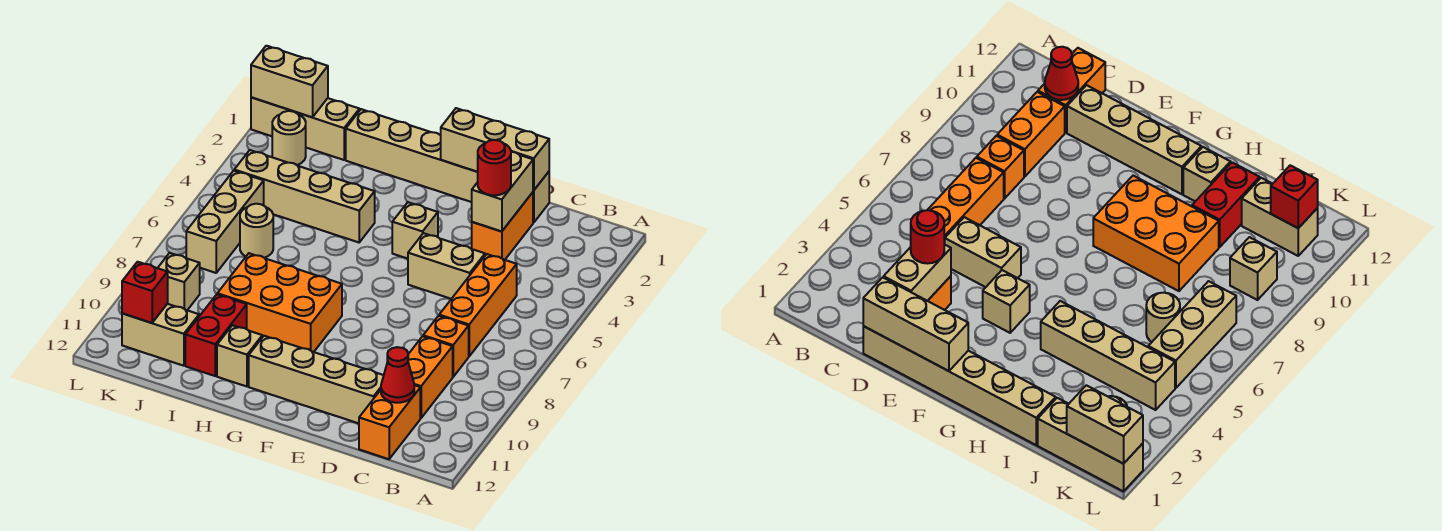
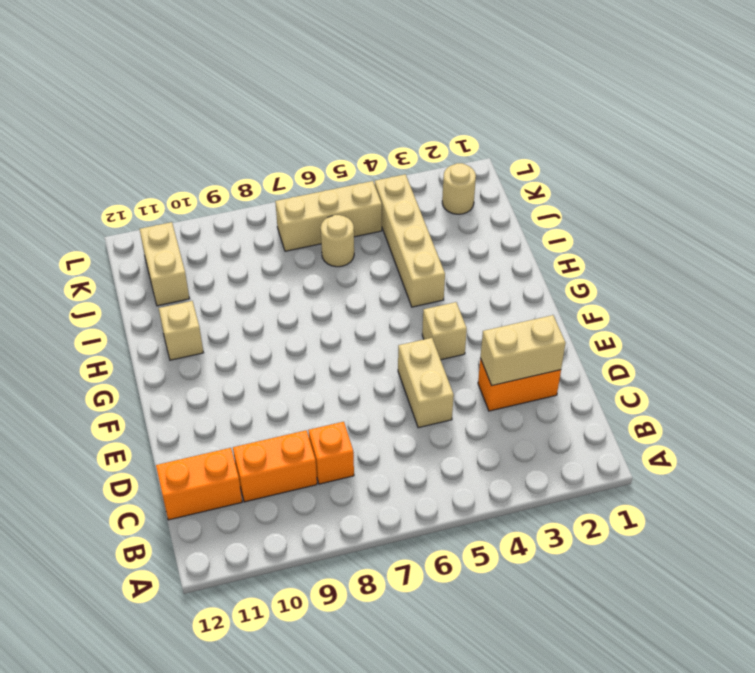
none -> orange 1x3 brick [439,254,517,356]
none -> tan 1x6 brick [346,109,549,223]
none -> tan 1x4 brick [249,336,384,423]

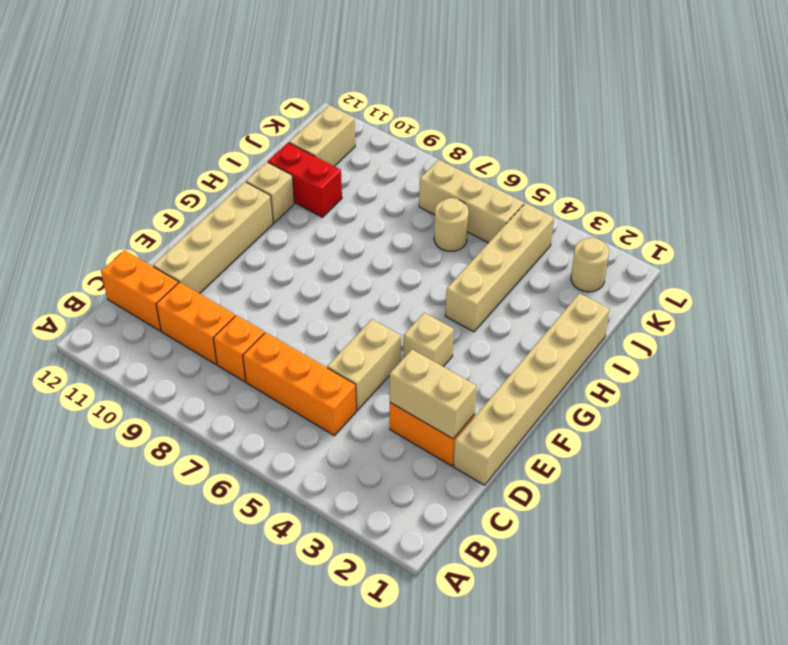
none -> orange 2x3 brick [217,253,342,352]
none -> tan 1x3 brick [251,97,359,160]
none -> tan 1x1 brick [158,253,200,310]

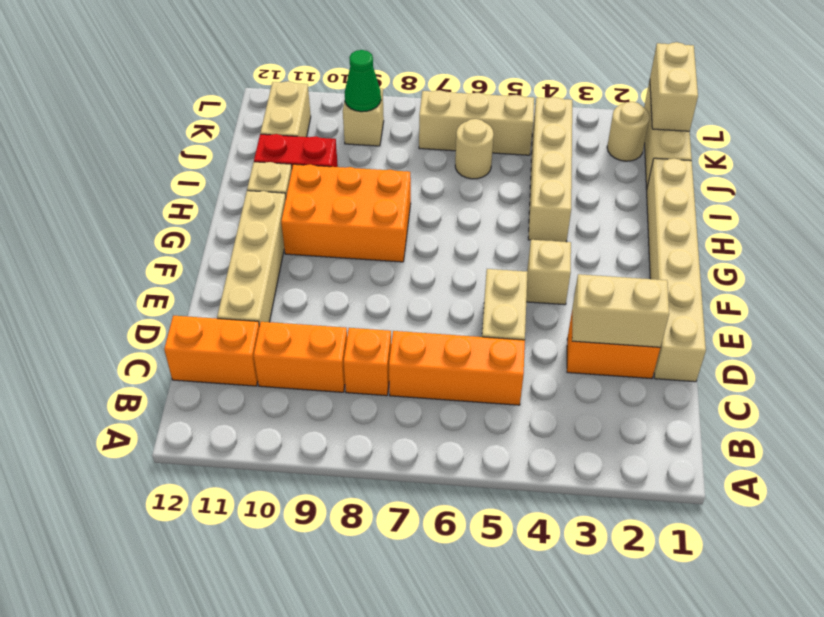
orange 2x3 brick [281,164,411,262] -> orange 2x3 brick turned to [217,253,342,352]
green 1x1 cone [345,50,381,112] -> none
none -> red 1x1 cone [381,347,414,403]
none -> tan 1x3 brick [441,108,549,190]
none -> red 1x1 brick [122,262,168,323]

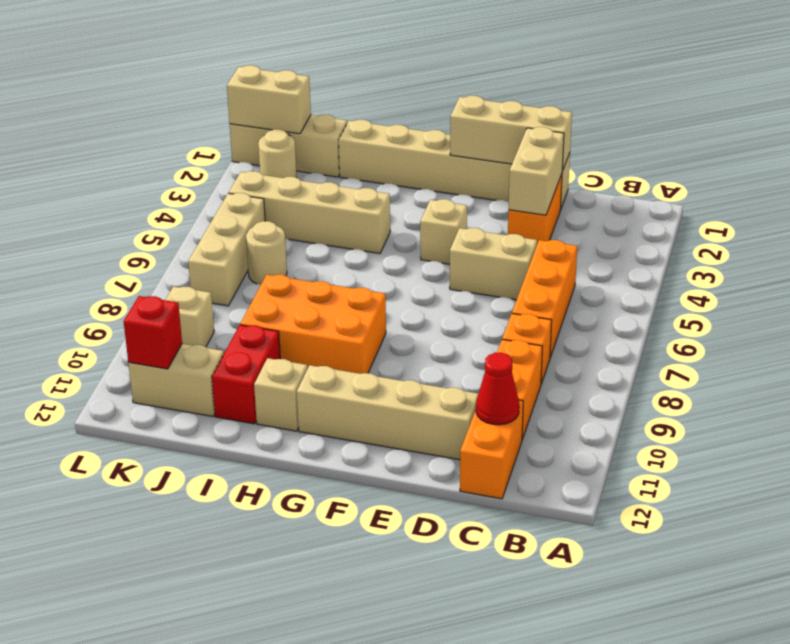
none -> red 1x1 round brick [478,140,511,195]

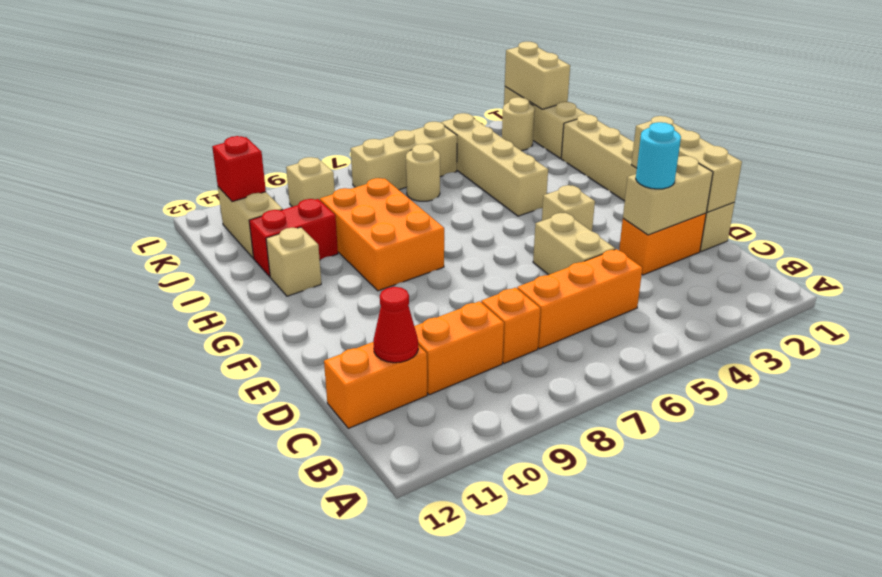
cyan 1x1 round brick [636,122,681,189] -> red 1x1 round brick [478,140,511,195]
none -> tan 1x4 brick [249,336,384,423]

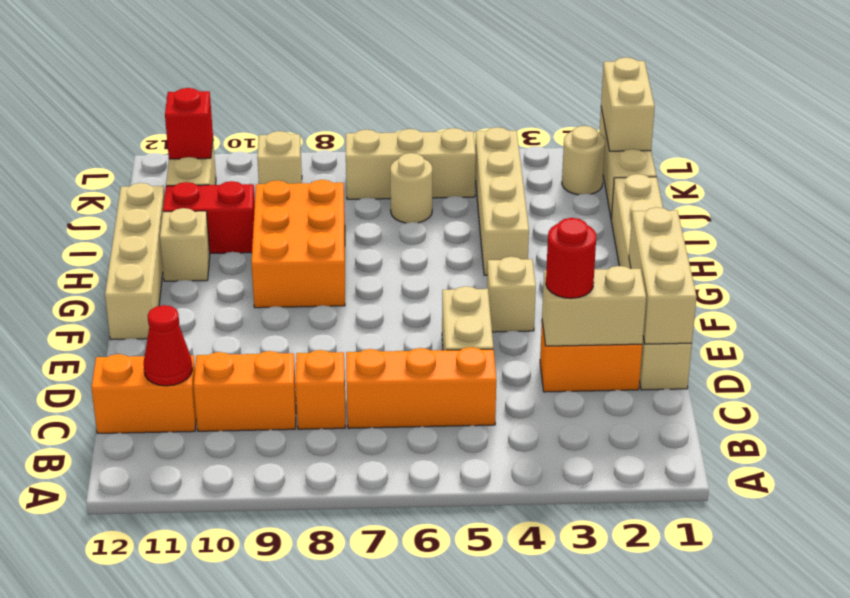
tan 1x4 brick [105,183,165,340] -> tan 1x4 brick moved to [249,336,384,423]

